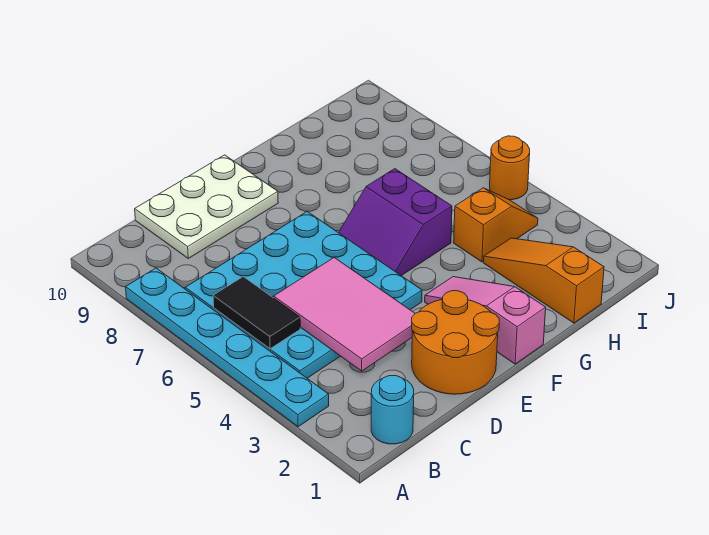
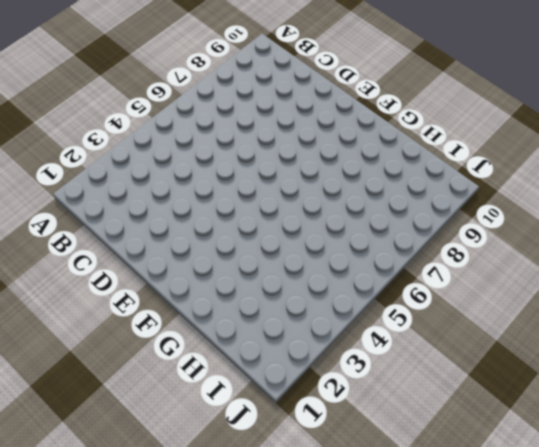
none -> cyan 1x6 plate [126,268,329,427]
none -> cyan 1x1 round brick [371,376,414,444]
none -> cyan 4x4 plate [185,211,422,378]

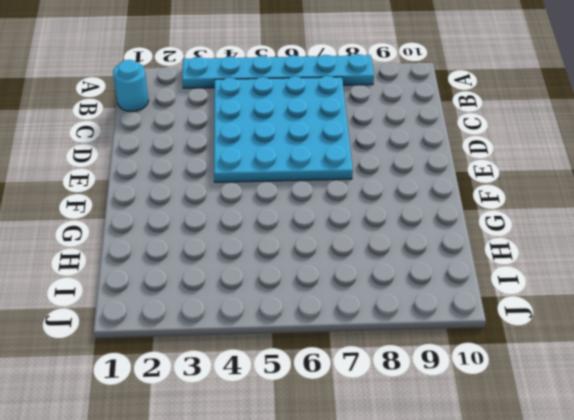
none -> white 2x3 plate [135,155,278,258]
none -> orange 2x2 round brick [412,291,499,394]
none -> pink 1x3 slope [425,277,546,364]

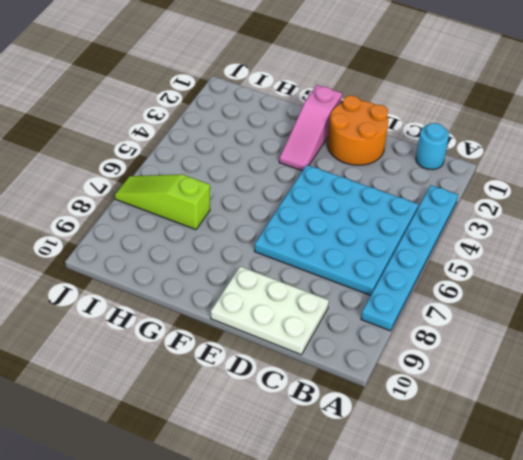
lime 1x3 slope [115,174,210,230] -> none
none -> purple 2x2 slope [339,169,452,276]
none -> orange 1x3 slope [483,238,604,323]
none -> orange 1x2 slope [454,188,538,262]

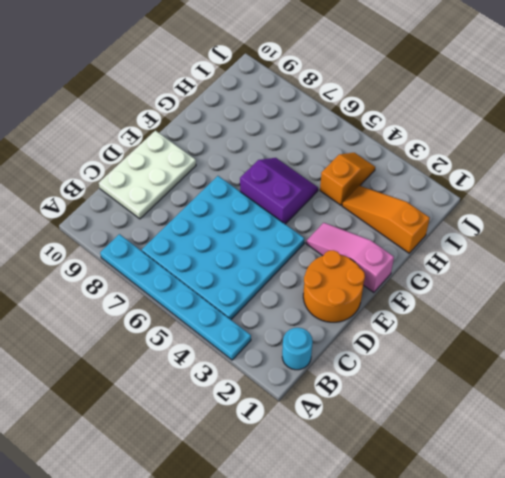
purple 2x2 slope [240,158,318,224] -> purple 2x2 slope turned to [339,169,452,276]
none -> orange 1x1 round brick [490,136,530,200]
none -> black 1x2 tile [213,277,300,349]
none -> pink 2x3 tile [274,257,415,371]

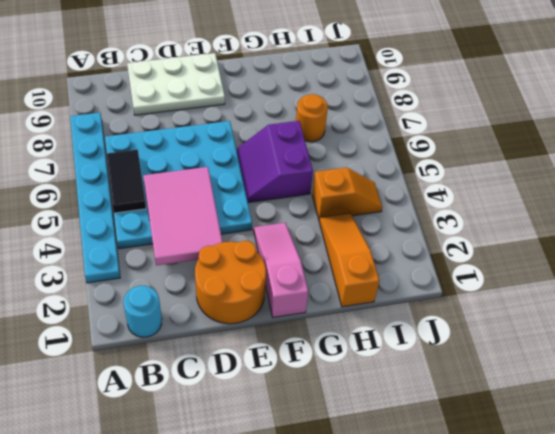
orange 1x1 round brick [296,94,328,142] -> orange 1x1 round brick moved to [490,136,530,200]

